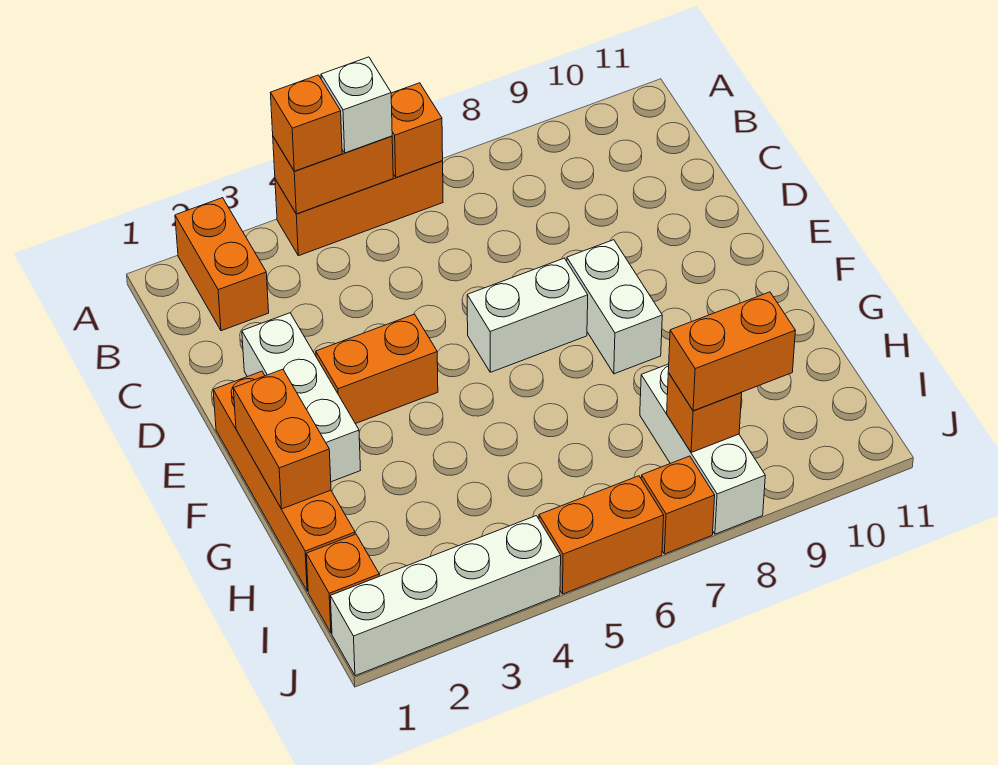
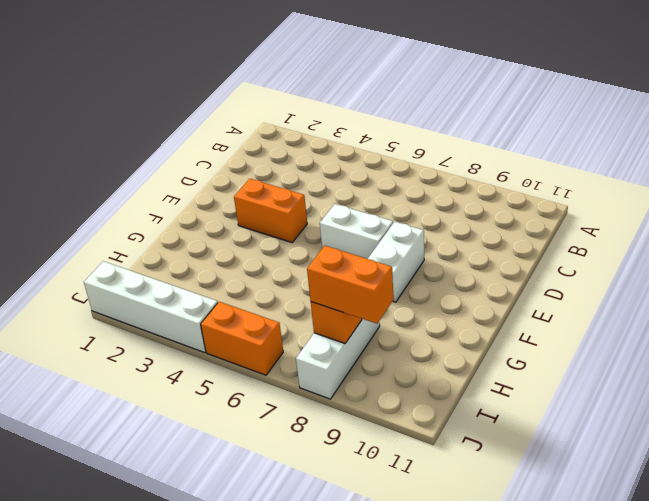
none -> orange 1x2 brick [175,198,269,331]
none -> orange 1x3 brick [275,161,443,256]
none -> white 1x3 brick [242,313,360,482]

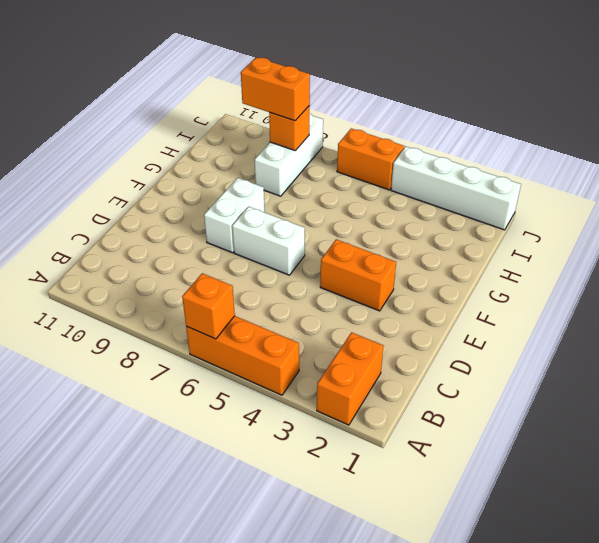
none -> white 1x3 brick [242,313,360,482]
none -> orange 1x4 brick [213,371,355,591]
none -> orange 1x1 brick [306,534,379,633]

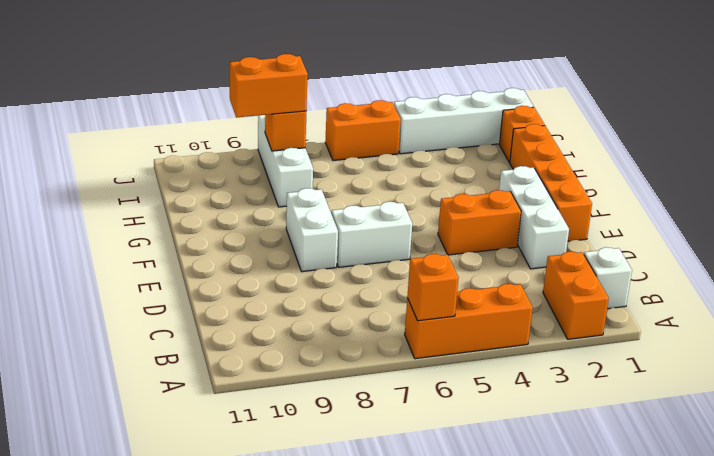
white 1x1 brick [584,247,632,309] -> white 1x1 brick moved to [321,57,392,153]
none -> orange 1x1 brick [641,456,715,554]
none -> orange 1x2 brick [273,136,393,214]
none -> orange 1x2 brick [233,369,331,509]

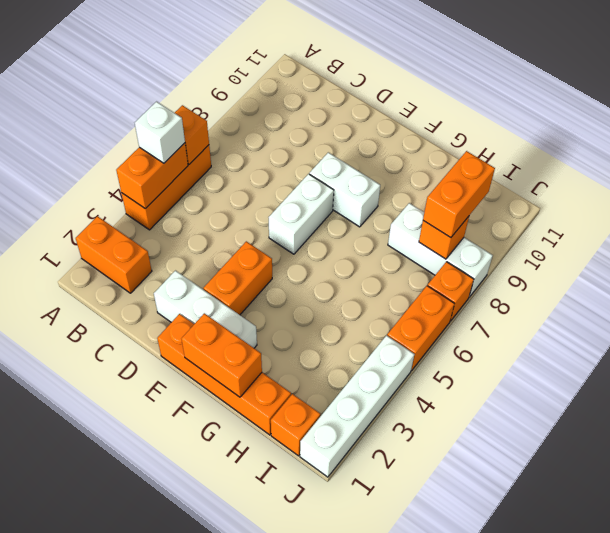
none -> orange 1x1 brick [271,75,342,171]

